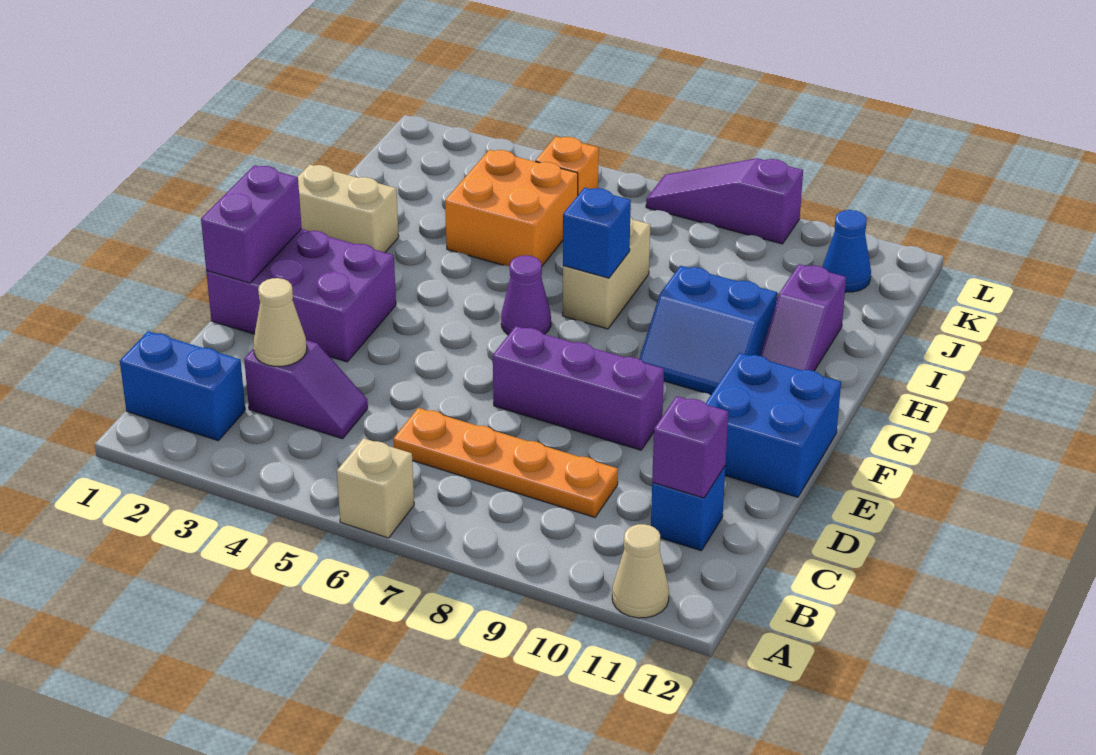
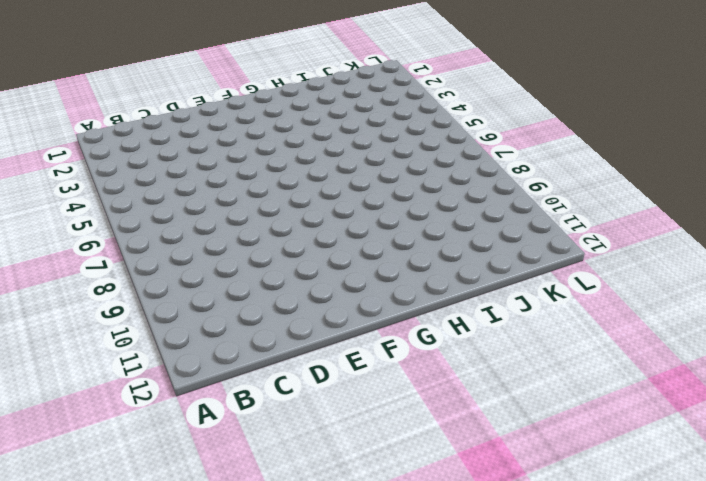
none -> tan 1x1 brick [337,438,414,538]
none -> tan 1x1 cone [612,524,669,618]
none -> blue 1x2 brick [120,331,245,440]

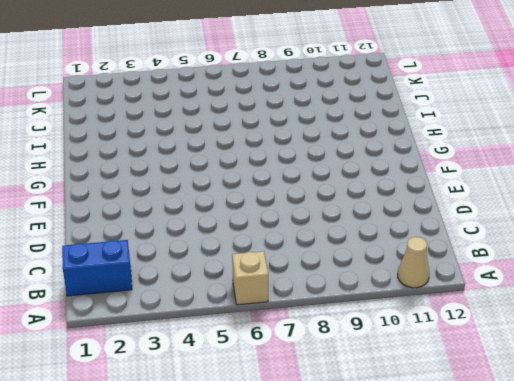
none -> purple 1x2 slope [244,340,368,439]
none -> orange 1x4 plate [393,408,618,517]
none -> blue 1x1 brick [651,467,725,551]

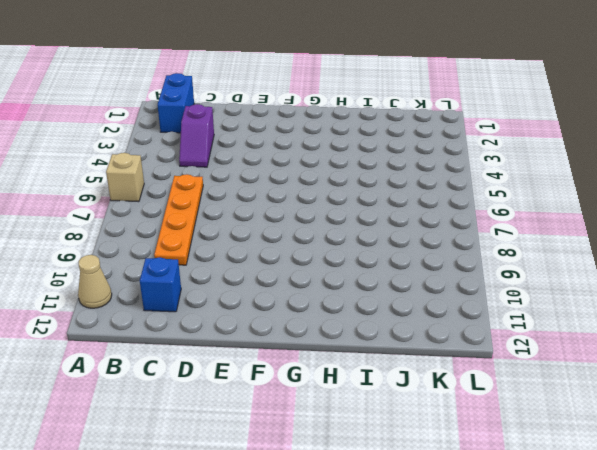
none -> purple 2x3 brick [206,229,396,362]
none -> purple 1x3 brick [493,326,664,450]
none -> blue 2x2 brick [706,353,841,497]

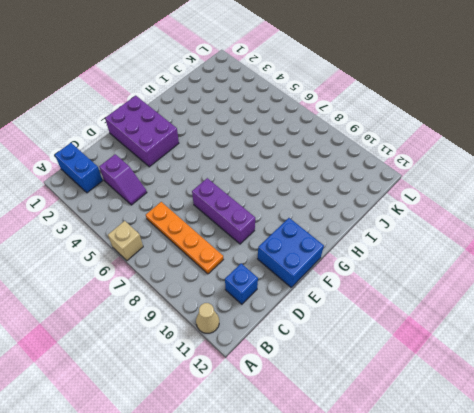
none -> purple 1x1 cone [501,255,551,335]
none -> blue 2x2 slope [639,266,777,395]
none -> tan 1x2 brick [298,165,399,252]

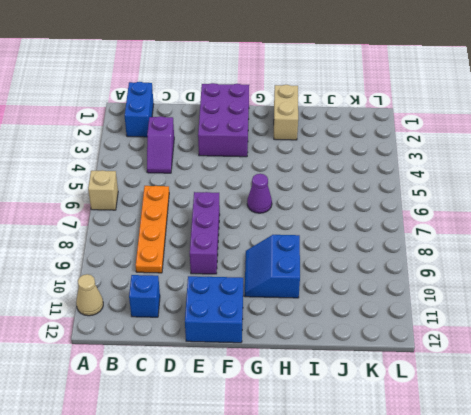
none -> tan 1x2 brick [563,217,650,329]
none -> purple 1x2 slope [760,264,846,371]
none -> orange 2x2 brick [445,150,578,266]

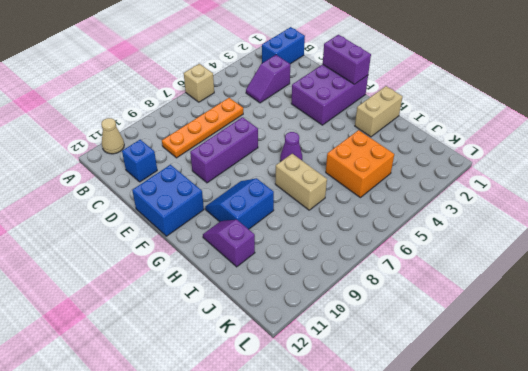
none -> orange 1x1 brick [535,137,599,195]
none -> blue 1x1 cone [822,210,871,292]
none -> purple 1x3 slope [646,158,803,244]

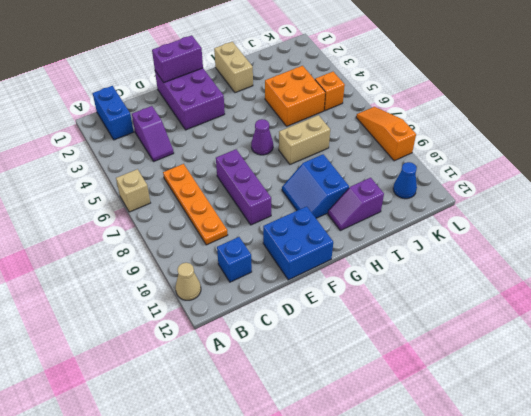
orange 1x3 slope [356,107,416,161] -> purple 1x3 slope [646,158,803,244]
none -> tan 1x1 cone [253,278,307,367]
none -> purple 1x1 brick [652,396,728,498]
none -> blue 1x1 brick [563,188,631,278]

